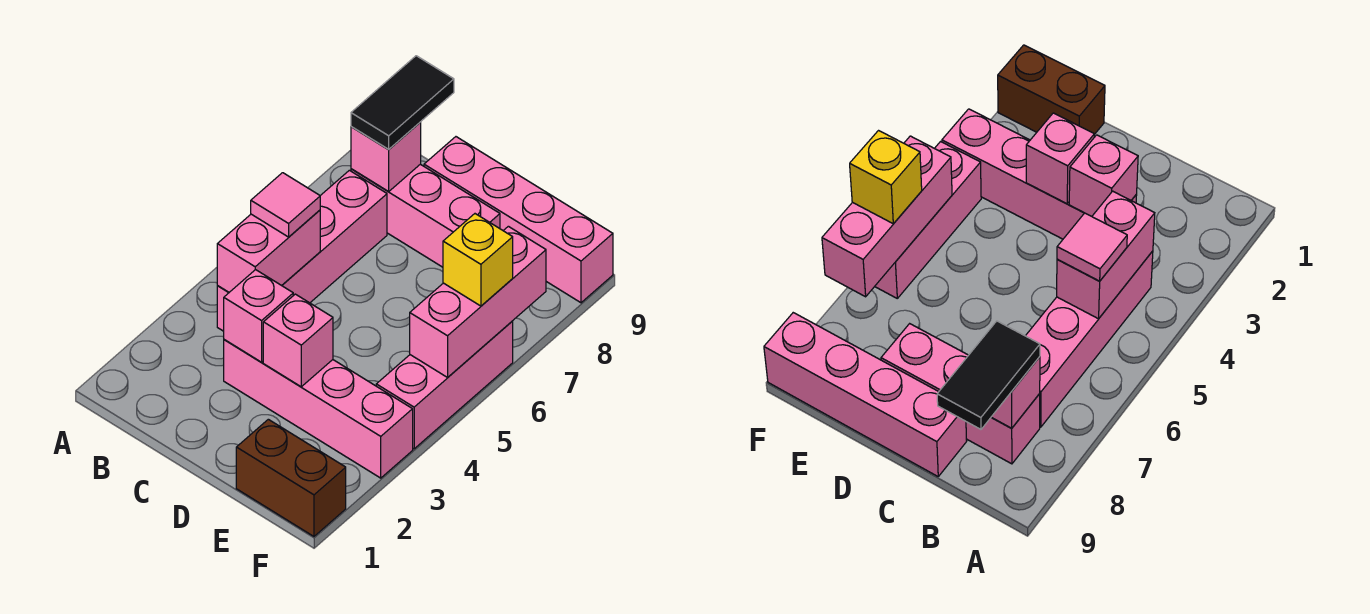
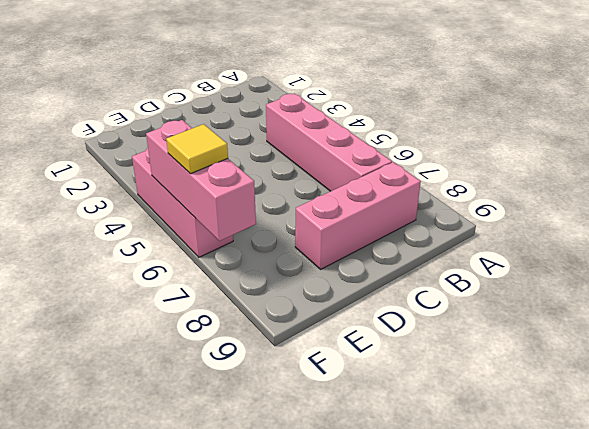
yellow 1x1 tile [166,124,228,174] -> yellow 1x1 brick [443,214,513,306]
none -> pink 1x4 brick [224,340,413,478]
none -> pink 1x4 brick [424,137,613,303]
none -> brown 1x2 brick [236,419,346,536]

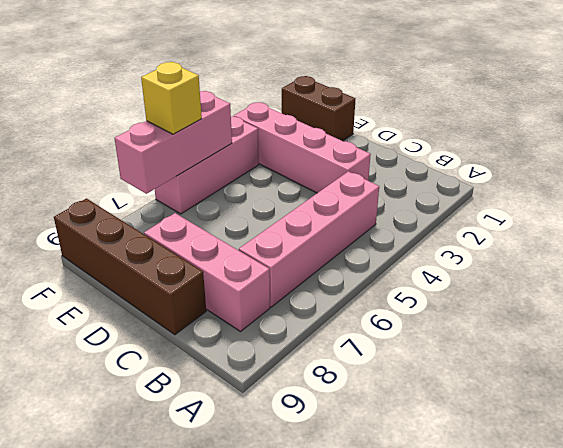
brown 1x4 brick [54,199,206,335] -> pink 1x4 brick [424,137,613,303]
none -> pink 1x2 brick [217,210,320,292]
none -> pink 1x1 brick [351,123,421,191]
none -> pink 1x1 brick [224,270,293,362]

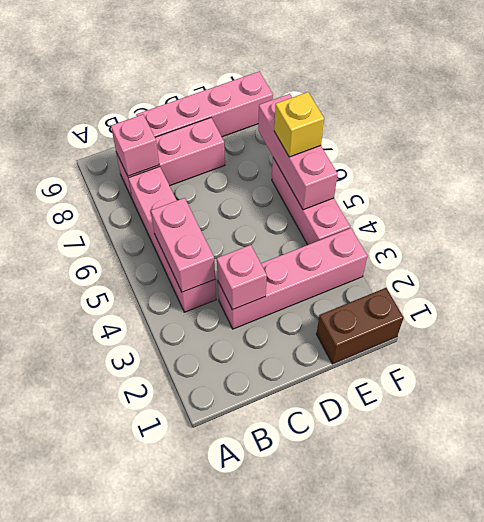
none -> pink 1x1 brick [263,294,333,387]
none -> pink 1x1 tile [251,173,320,237]
none -> black 1x2 tile [351,56,454,149]

